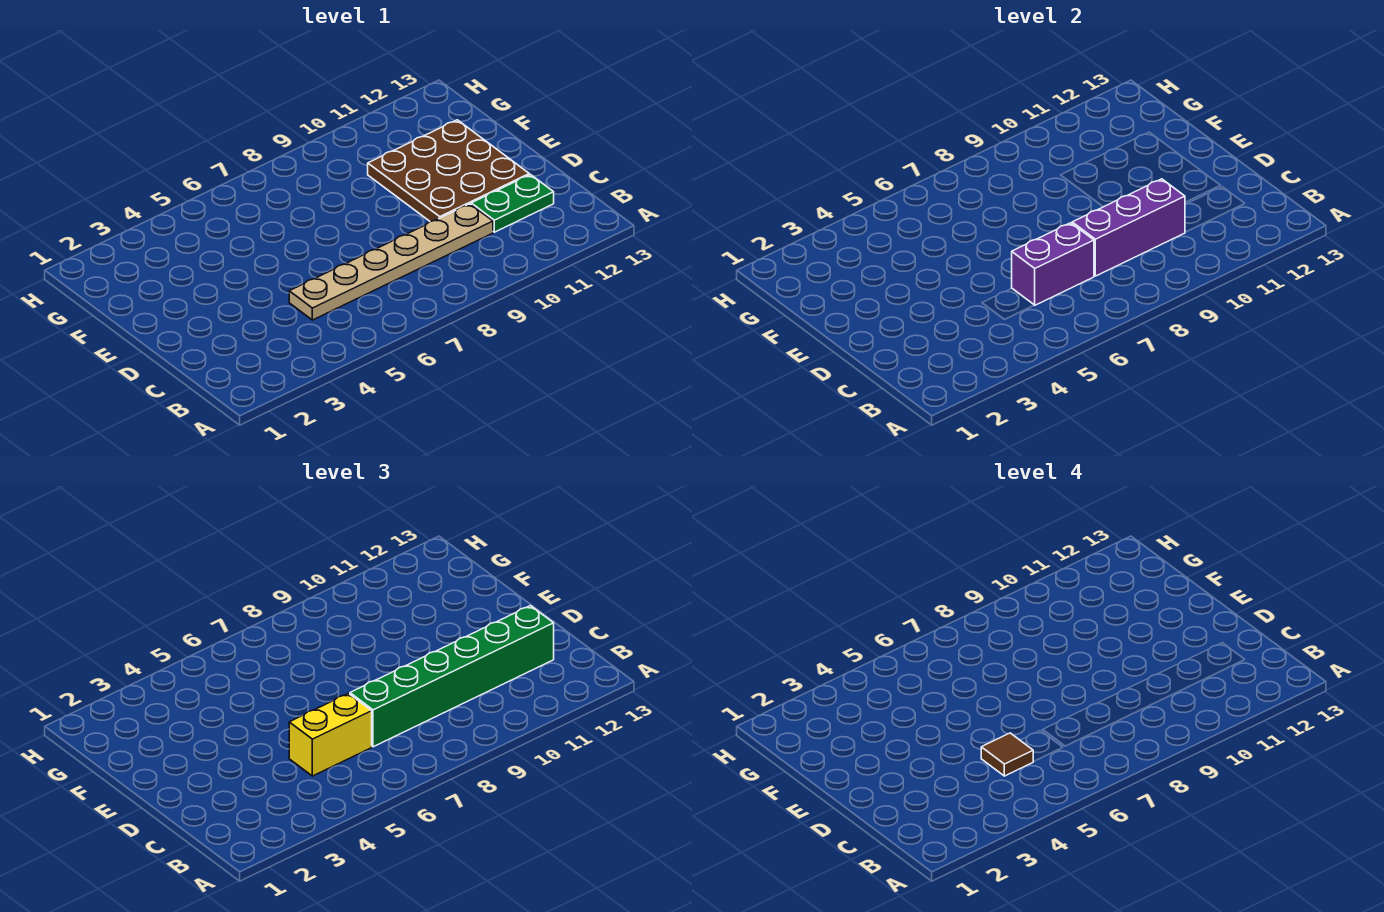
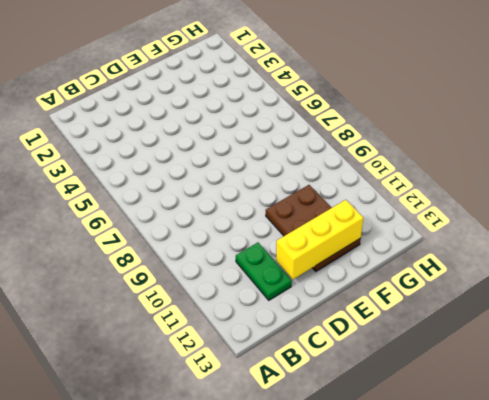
yellow 1x3 brick [276,200,363,279] -> none
brown 2x3 plate [266,185,361,271] -> brown 3x3 plate [368,120,529,222]
none -> tan 1x6 plate [289,204,493,320]
none -> purple 1x2 brick [1012,223,1094,305]

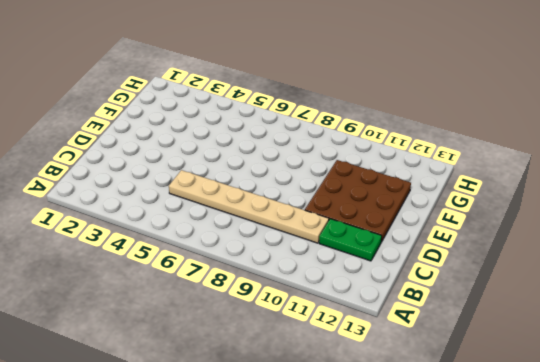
none -> purple 1x2 brick [1012,223,1094,305]
none -> purple 1x3 brick [1072,179,1185,276]

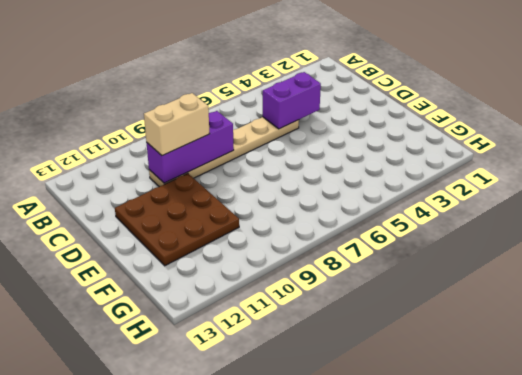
purple 1x2 brick [263,72,321,129] -> purple 1x2 brick moved to [1012,223,1094,305]
tan 1x2 brick [144,93,210,156] -> green 1x6 brick [350,606,554,747]
none -> green 1x2 plate [471,175,554,232]
none -> yellow 1x2 brick [289,693,372,776]

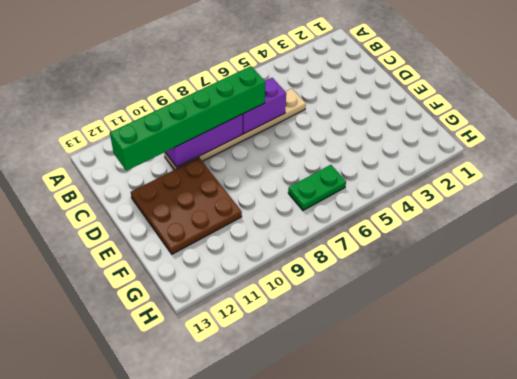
green 1x2 plate [288,165,346,211] -> green 1x2 plate moved to [471,175,554,232]
none -> yellow 1x2 brick [289,693,372,776]
none -> brown 1x1 tile [981,733,1034,776]

